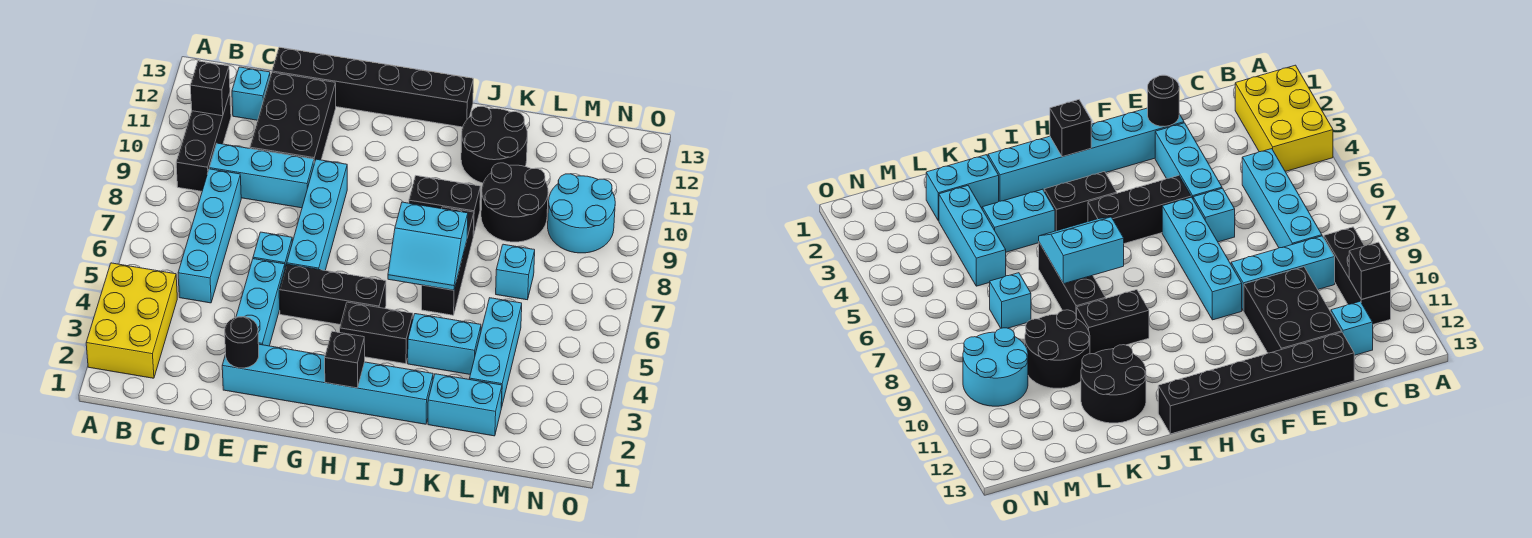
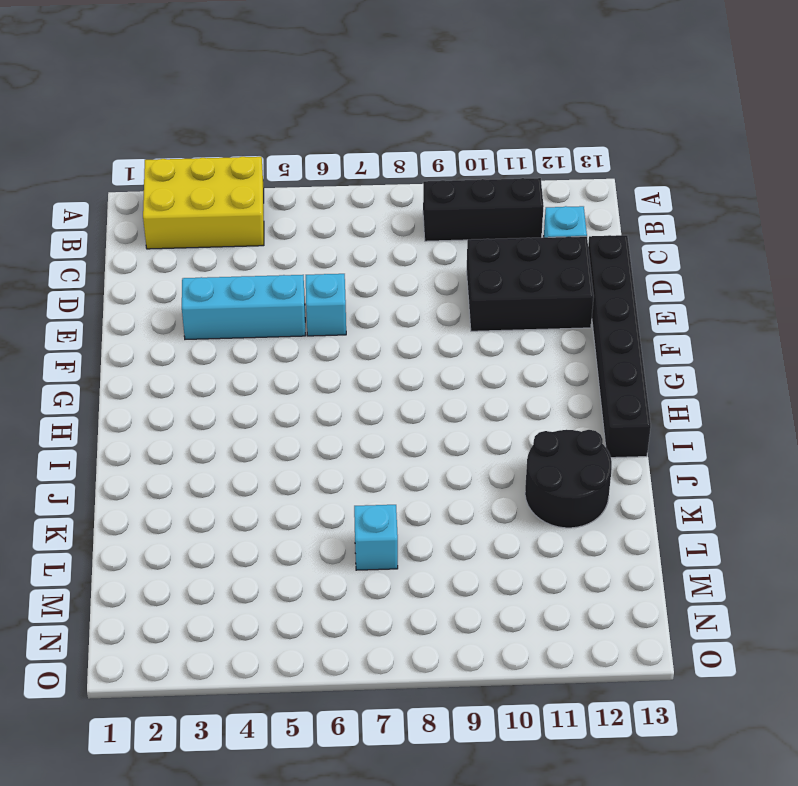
none -> cyan 1x4 brick [178,169,241,303]
none -> cyan 1x3 brick [209,143,314,208]
none -> cyan 1x6 brick [222,344,433,424]

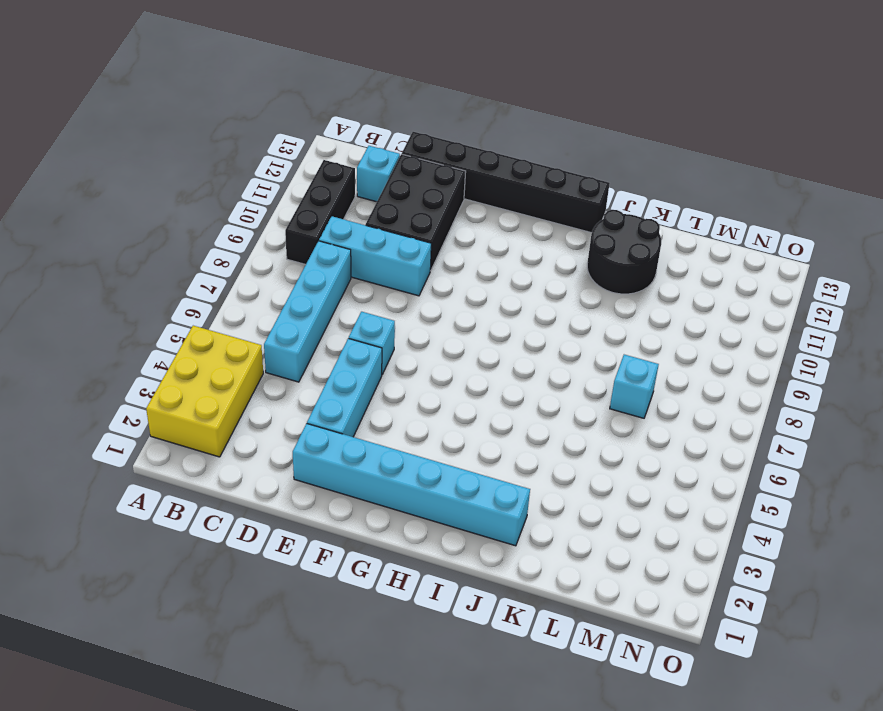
none -> black 1x3 brick [279,264,386,325]
none -> cyan 1x4 brick [287,159,347,270]
none -> black 1x2 brick [340,302,413,364]

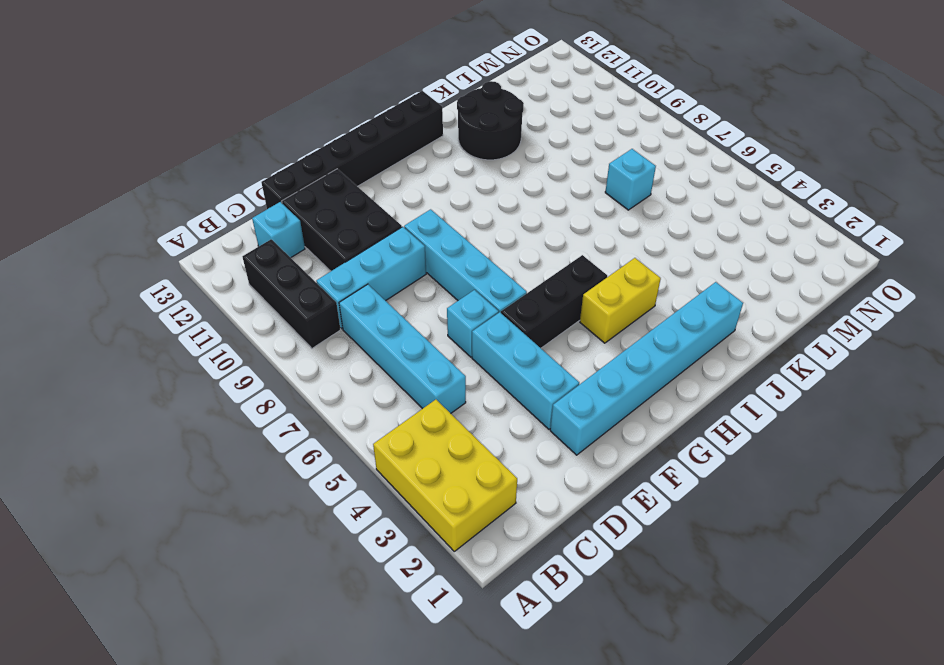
yellow 1x2 brick [580,258,661,343] -> black 1x2 brick [340,302,413,364]
none -> black 1x2 brick [409,176,480,236]
none -> cyan 1x2 brick [408,314,481,374]
none -> black 1x3 brick [422,207,474,315]

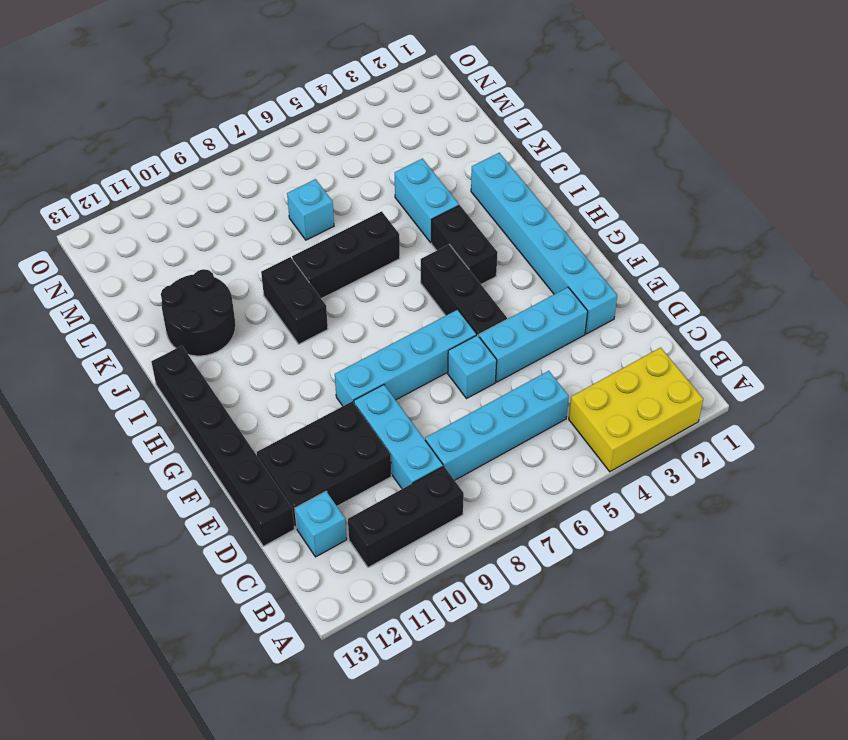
none -> cyan 1x2 brick [428,374,502,436]
none -> black 2x2 round brick [481,163,548,242]
none -> cyan 1x3 brick [470,298,522,408]

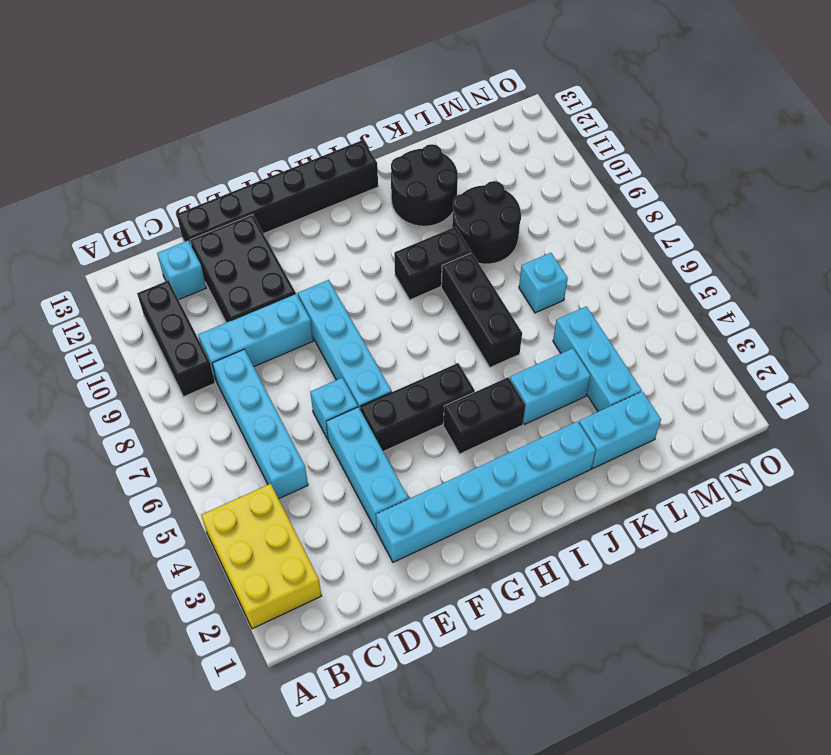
none -> cyan 2x2 round brick [548,174,615,253]
none -> black 1x1 brick [190,61,230,116]
none -> black 1x1 round brick [225,317,259,368]

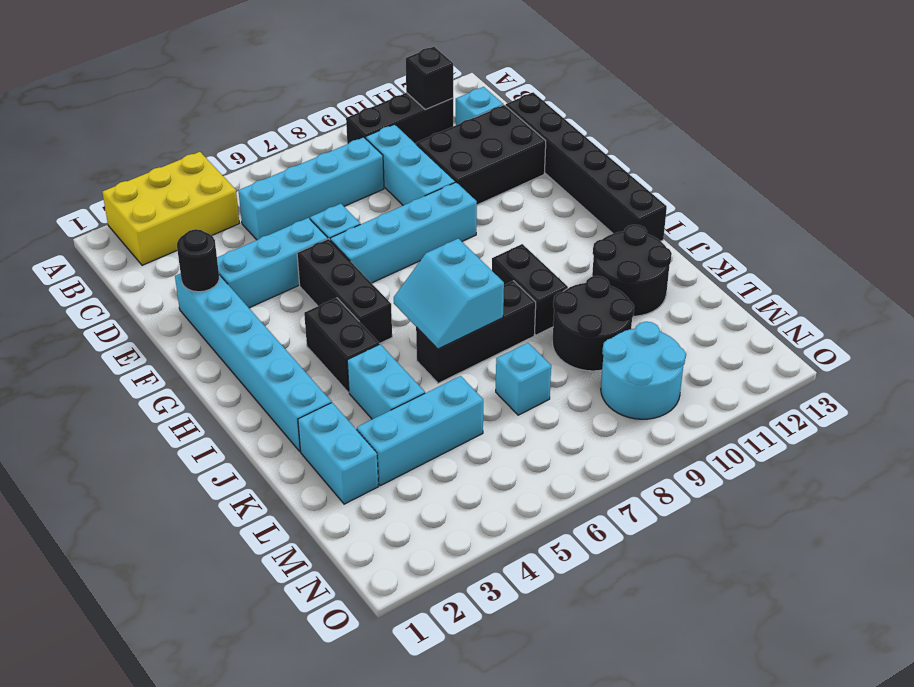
none -> black 1x1 brick [325,331,365,388]

